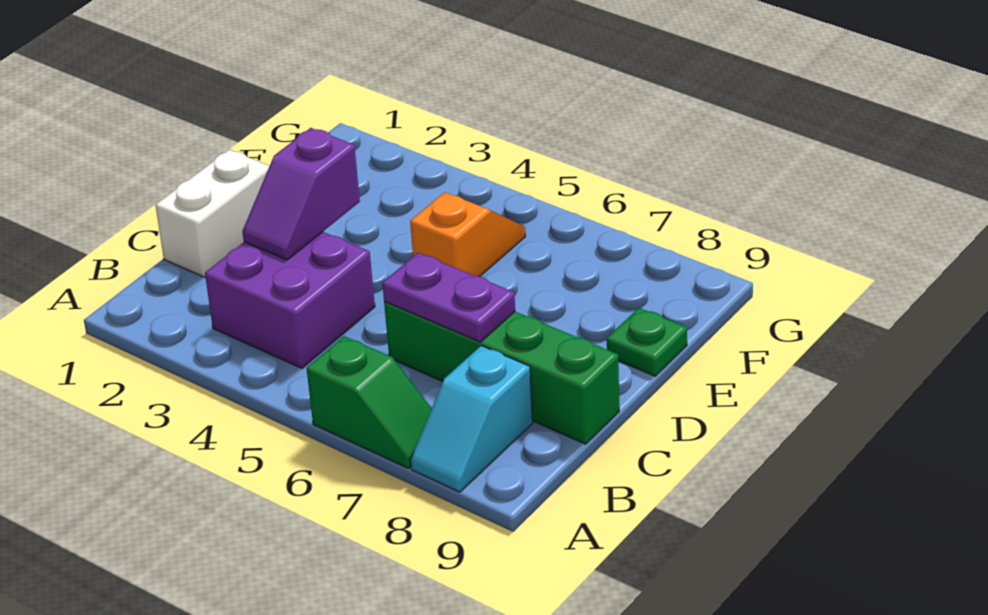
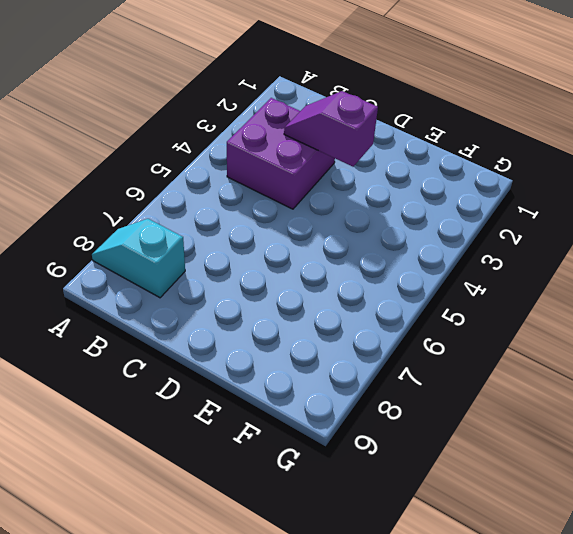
none -> green 1x2 slope [307,336,432,469]
none -> white 1x2 brick [155,150,269,277]

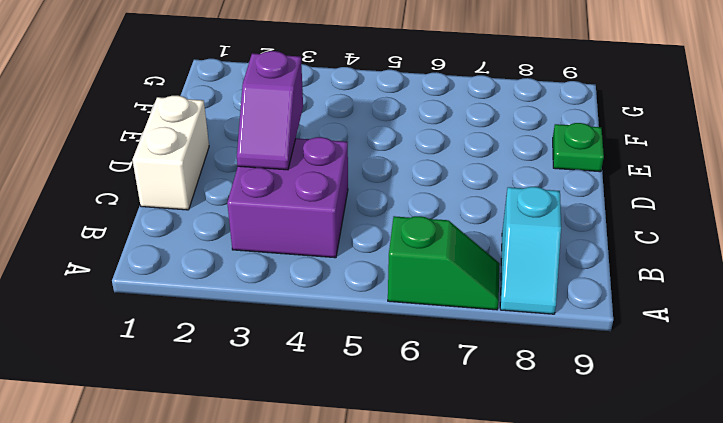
none -> green 1x4 brick [384,302,619,444]
none -> orange 1x2 slope [410,192,525,277]

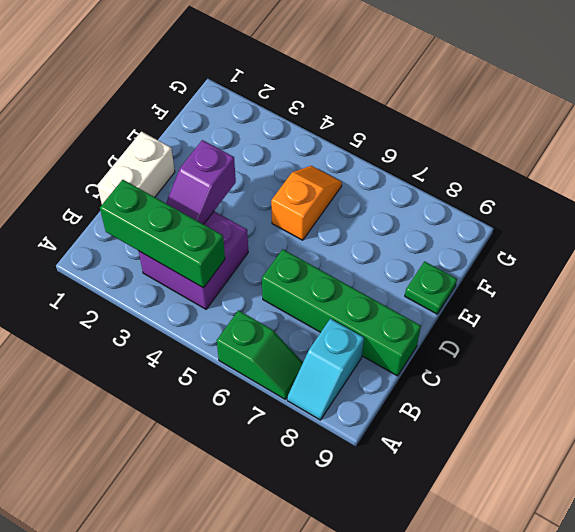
green 1x3 brick [100,180,225,288] -> none
none -> purple 1x2 plate [382,253,515,342]

